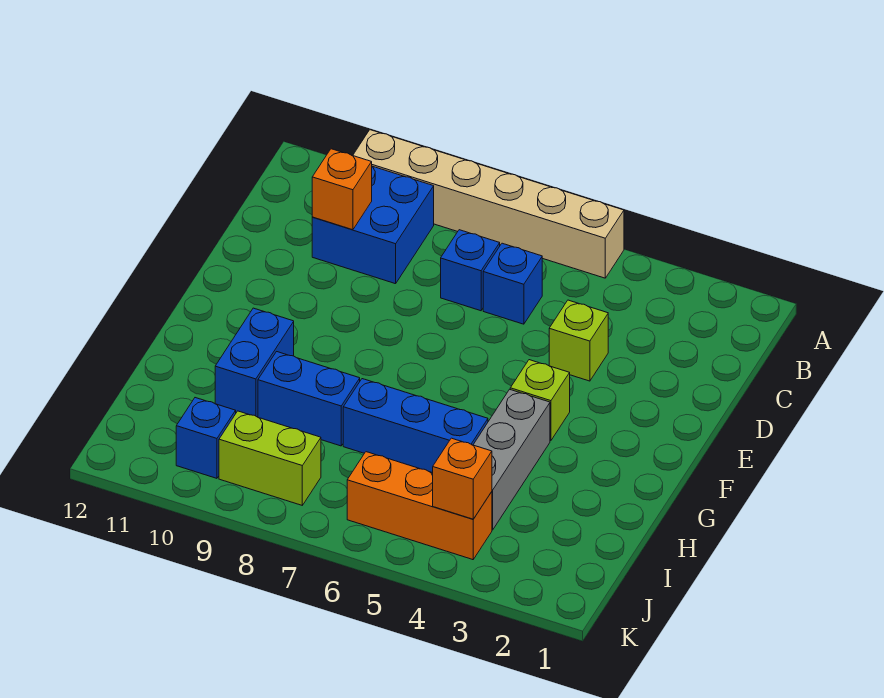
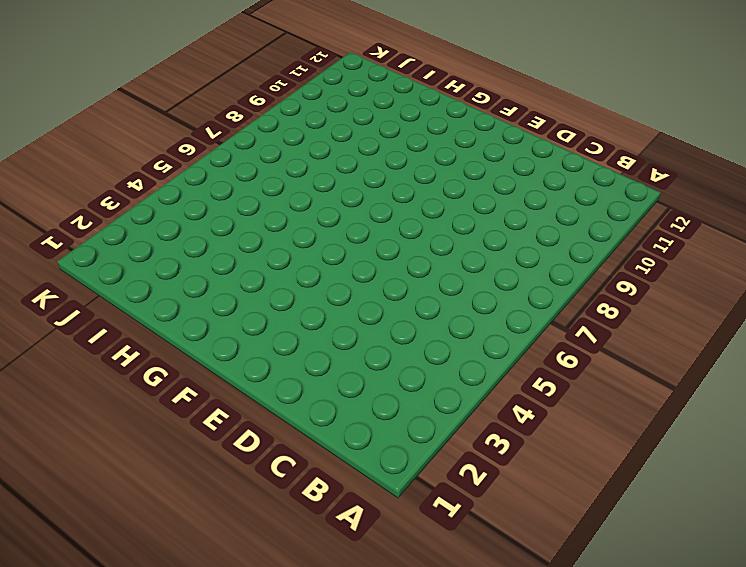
none -> tan 1x6 brick [353,130,624,278]
none -> blue 2x2 brick [312,166,434,284]
none -> blue 1x1 brick [483,243,542,324]

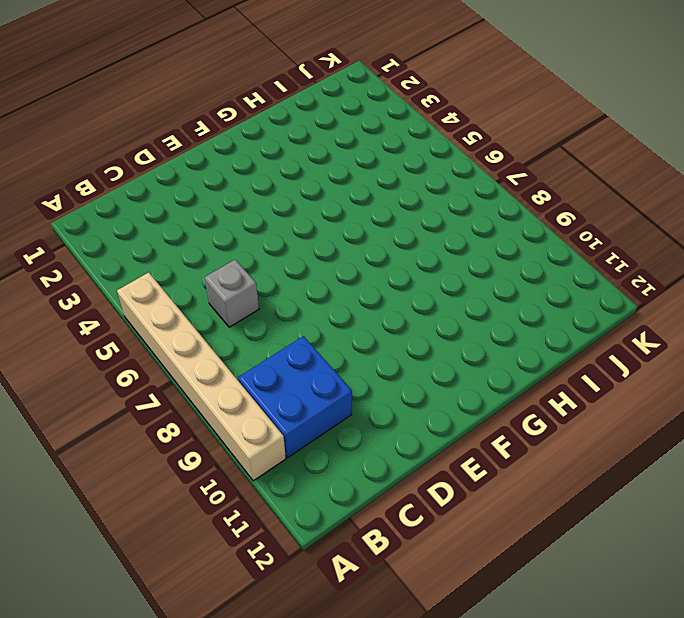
grey 1x1 brick [205,260,259,327] -> blue 1x1 brick [483,243,542,324]
none -> blue 1x1 brick [441,230,500,311]
none -> lime 1x1 brick [549,300,608,381]
none -> lime 1x1 brick [510,360,570,441]

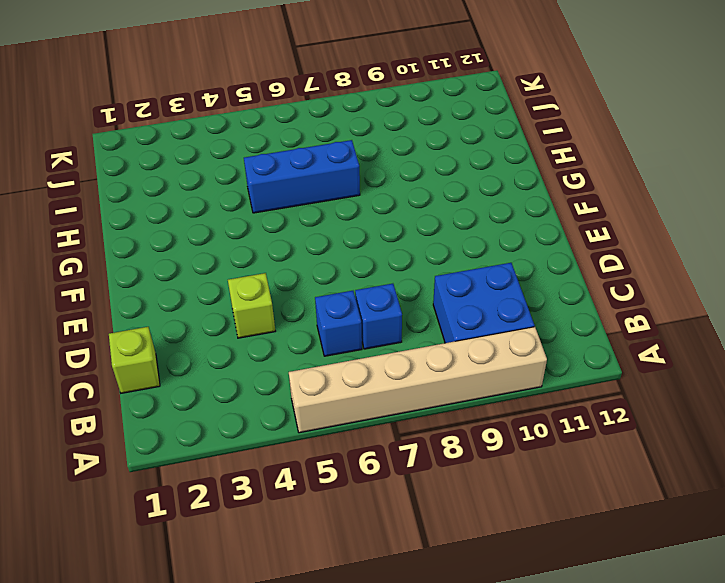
lime 1x1 brick [109,327,160,393] -> lime 1x1 brick moved to [510,360,570,441]
none -> grey 1x3 brick [473,389,550,530]
none -> blue 1x2 brick [215,308,294,417]
none -> blue 1x2 brick [258,352,360,446]

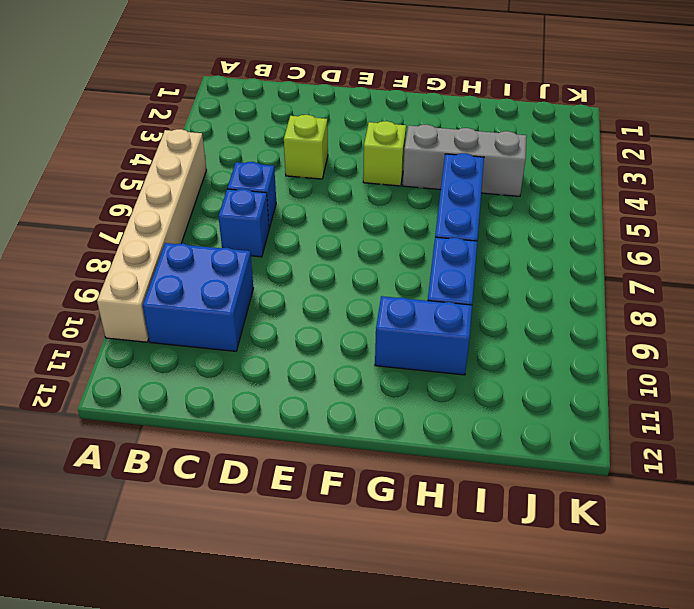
none -> orange 1x3 brick [347,452,492,560]
none -> lime 1x2 brick [219,411,321,505]
none -> blue 1x1 brick [176,398,236,478]

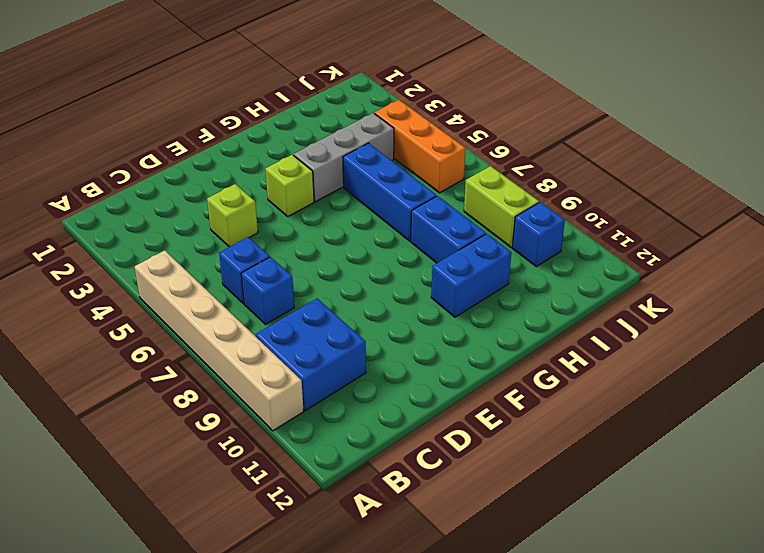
none -> orange 1x1 brick [312,149,372,230]
none -> orange 1x1 brick [433,438,492,519]

